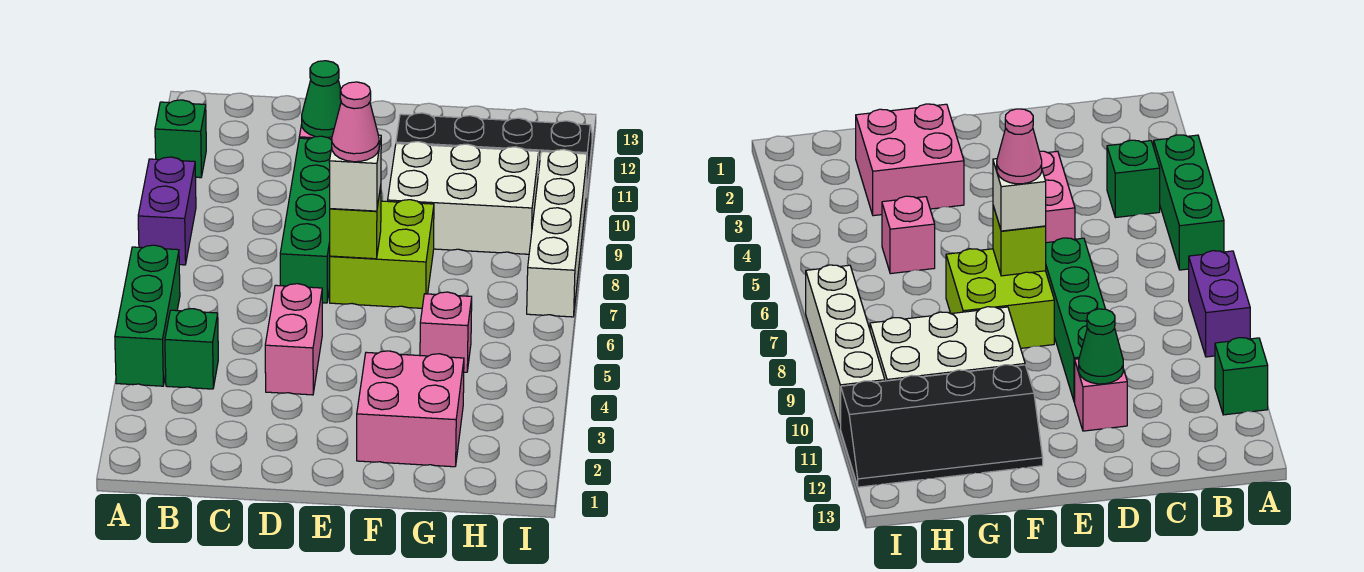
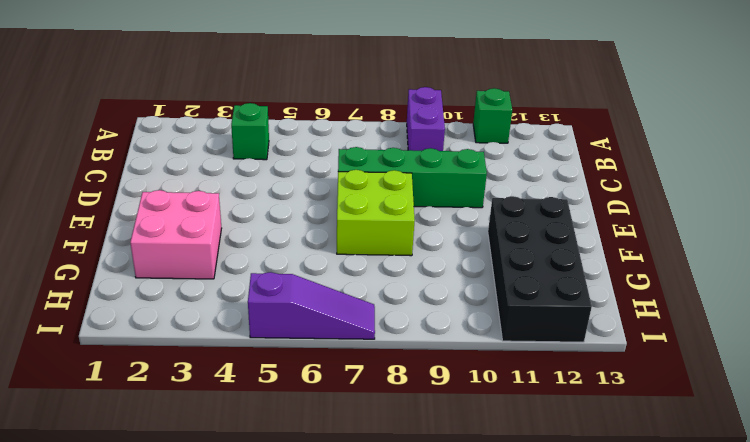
purple 1x2 brick [407,87,445,151] -> purple 1x2 brick turned to [138,157,196,265]
black 2x4 brick [488,196,592,342] -> black 2x4 slope [396,113,592,195]
purple 1x3 slope [248,272,375,339] -> white 1x4 brick [527,149,587,317]
none -> green 1x3 brick [115,245,180,386]
none -> pink 1x2 brick [265,284,322,395]
none -> pink 1x1 brick [1075,359,1127,431]

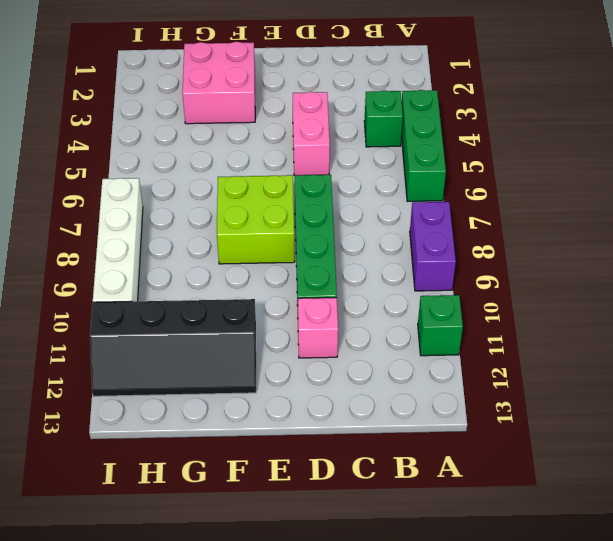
none -> white 2x3 brick [388,142,539,254]
none -> pink 1x1 brick [420,292,472,372]
none -> green 1x1 cone [302,61,341,137]

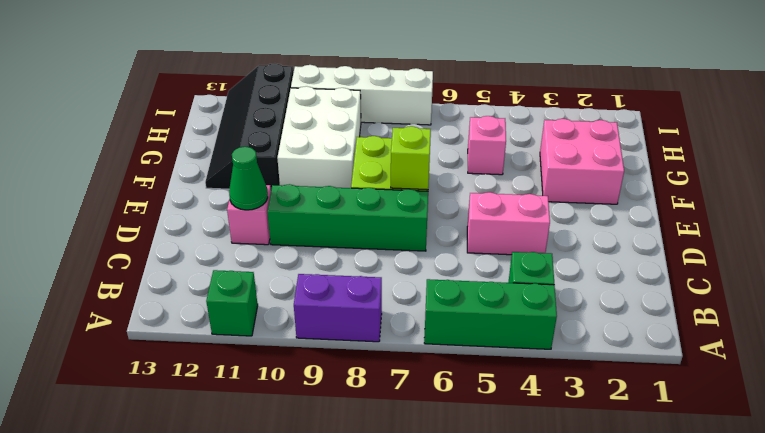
none -> white 1x1 brick [329,135,381,211]
none -> pink 1x1 cone [332,82,379,162]

